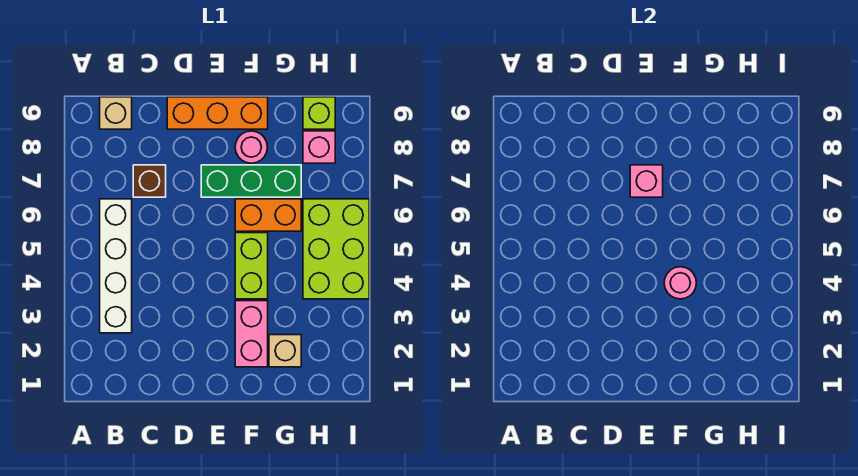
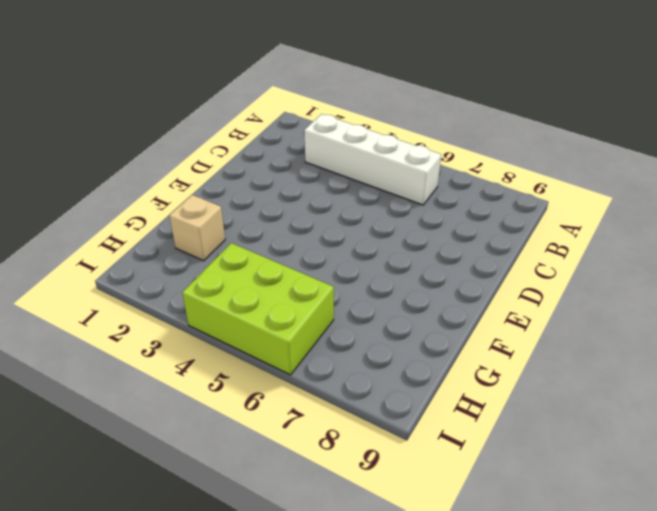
none -> tan 1x1 brick [100,97,132,129]
none -> brown 1x1 brick [133,165,166,197]
none -> orange 1x3 brick [167,97,268,129]

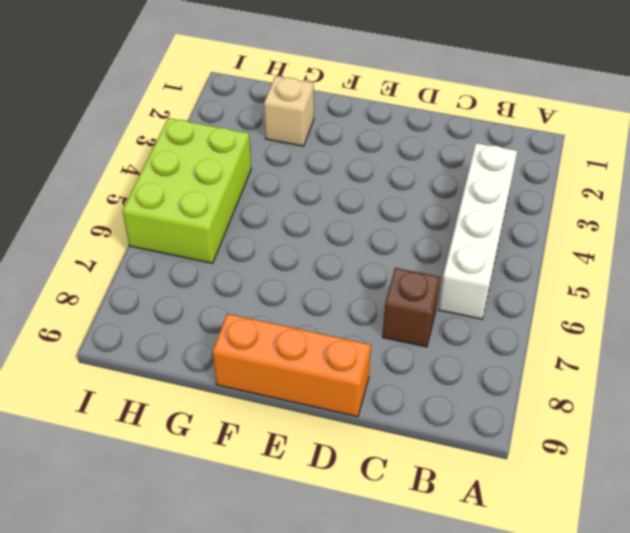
none -> tan 1x1 brick [100,97,132,129]
none -> green 1x3 brick [201,165,301,197]
none -> pink 1x2 brick [235,301,268,367]

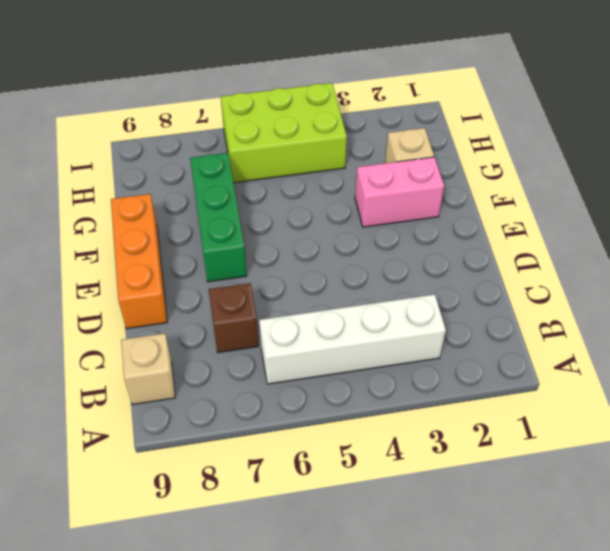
none -> lime 1x2 brick [235,233,268,299]
none -> orange 1x2 brick [235,199,301,231]
none -> pink 1x1 round brick [235,131,267,163]

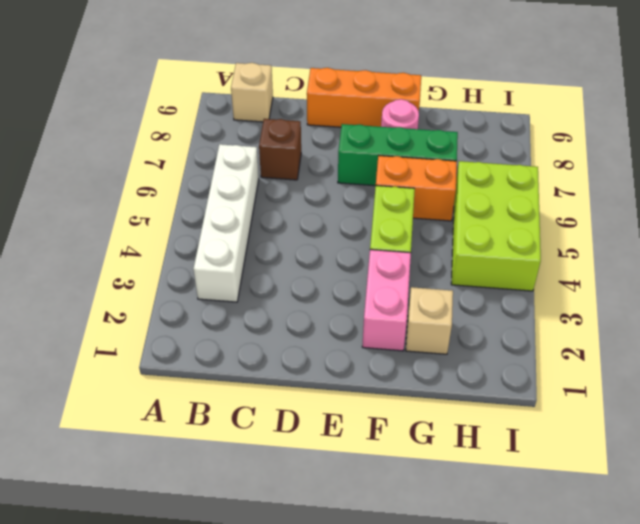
none -> pink 1x1 brick [303,131,335,163]
none -> lime 1x1 brick [303,97,335,129]
none -> pink 1x1 brick [630,165,663,197]

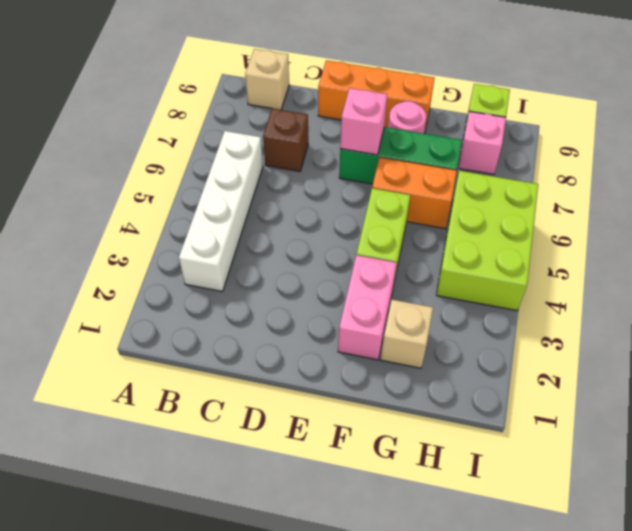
none -> pink 1x1 round brick [664,267,696,299]

